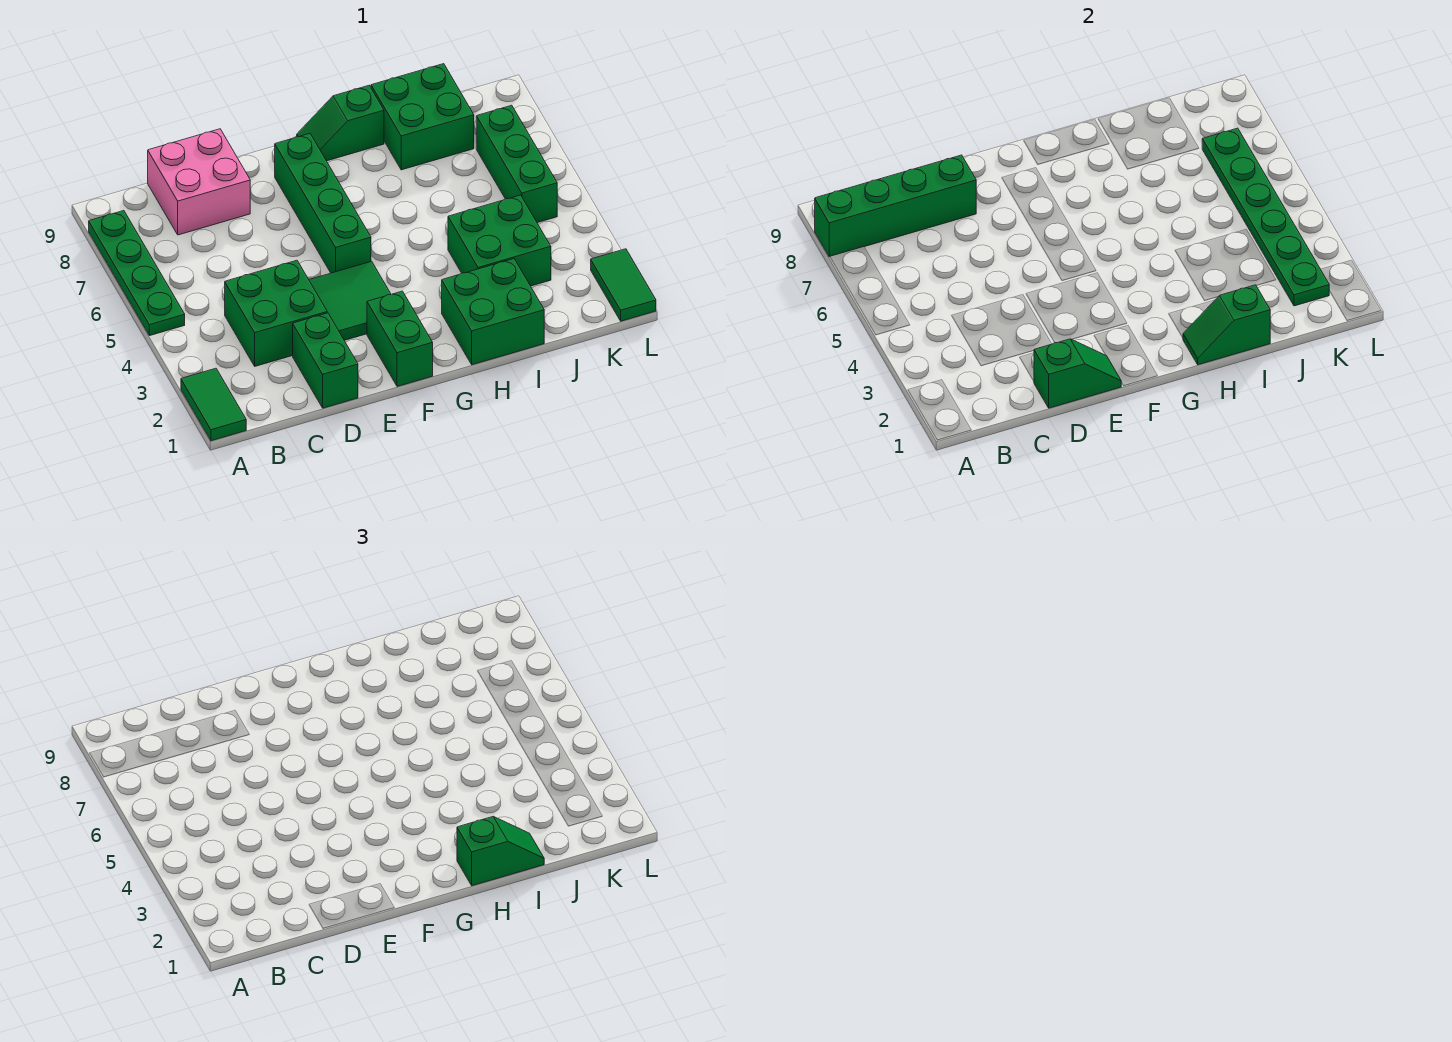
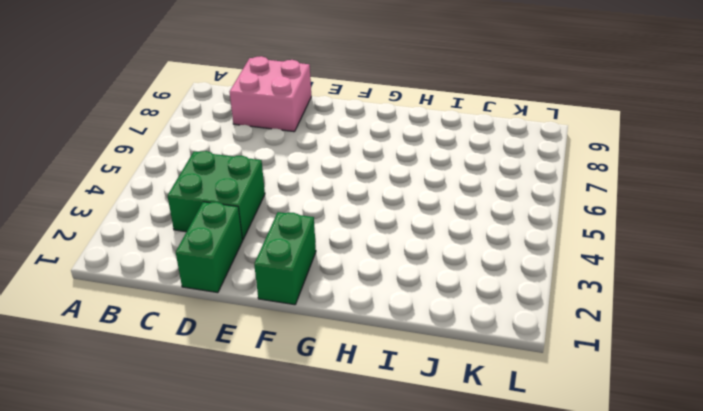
none -> green 1x2 tile [181,368,246,441]
none -> green 1x4 plate [89,211,185,336]
none -> green 2x2 tile [309,261,391,340]

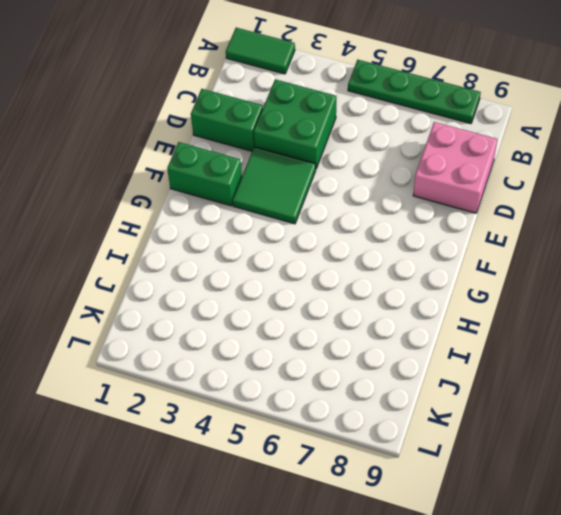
none -> green 1x4 brick [275,134,371,273]
none -> green 1x2 slope [297,86,384,161]
none -> green 2x2 brick [442,259,544,365]

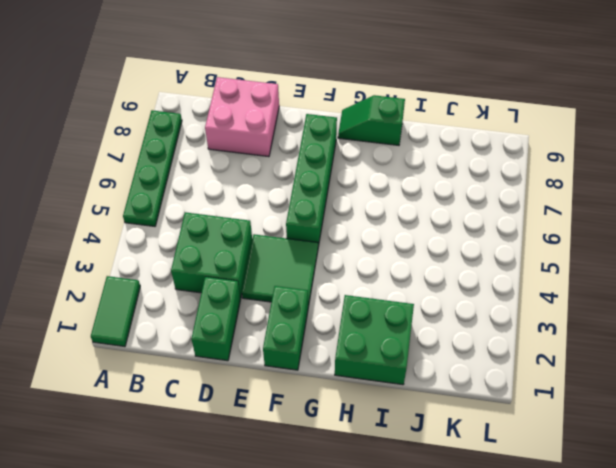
none -> green 2x2 brick [448,195,551,286]
none -> green 2x2 brick [371,64,474,170]
none -> green 1x3 brick [476,105,557,223]

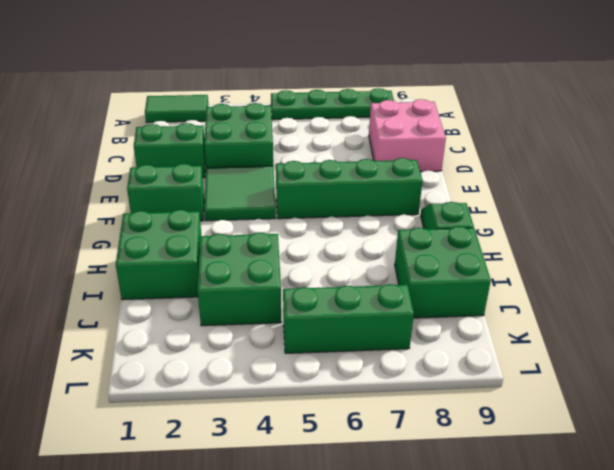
none -> green 1x2 tile [591,249,656,321]
none -> green 1x4 brick [815,155,976,257]
none -> green 1x2 slope [1034,339,1121,408]

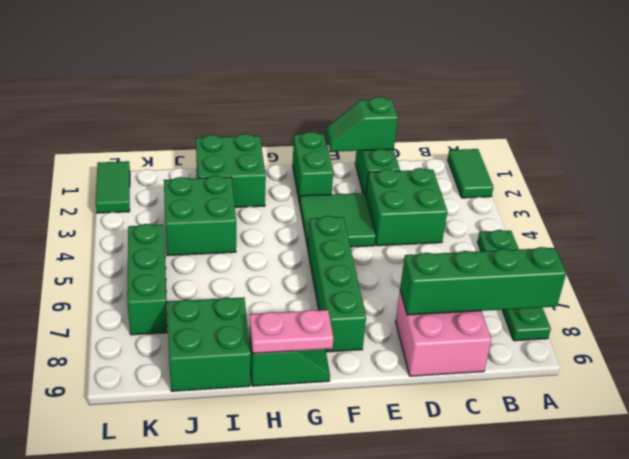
pink 1x2 plate [250,310,333,353] -> none
none -> green 1x2 slope [1183,285,1270,365]
none -> green 1x6 plate [1202,128,1329,306]
none -> green 1x2 slope [457,817,544,886]

